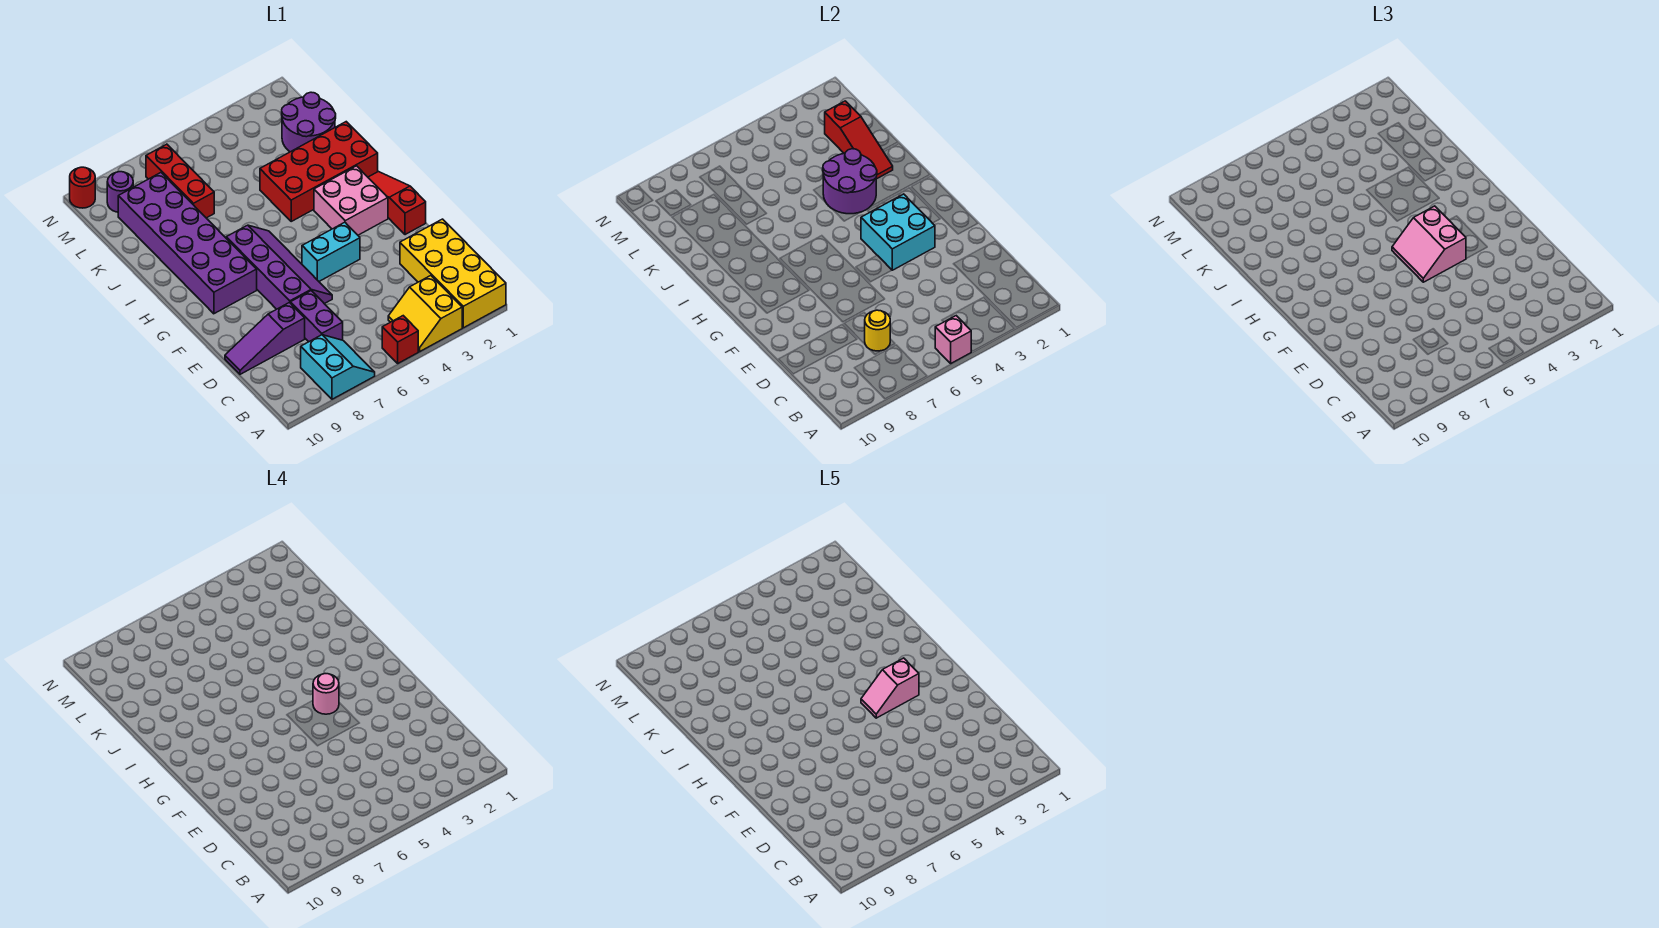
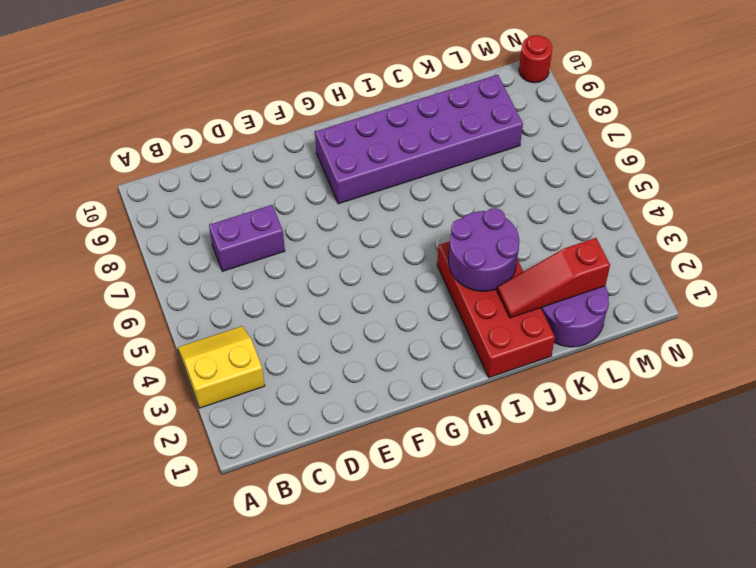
none -> yellow 2x4 brick [400,219,506,328]
none -> red 1x1 brick [382,316,418,363]
none -> cyan 2x2 slope [301,335,375,399]

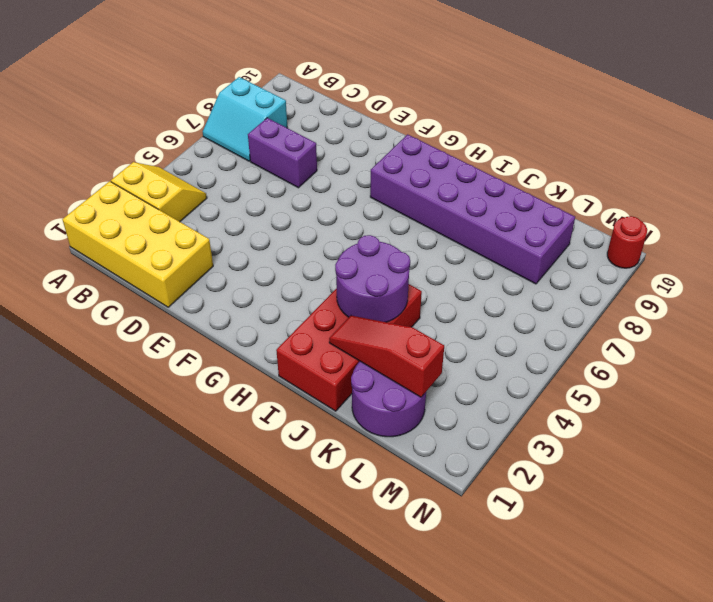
none -> red 1x1 brick [382,316,418,363]
none -> purple 1x3 slope [225,302,305,374]
none -> purple 2x4 slope [226,225,332,309]

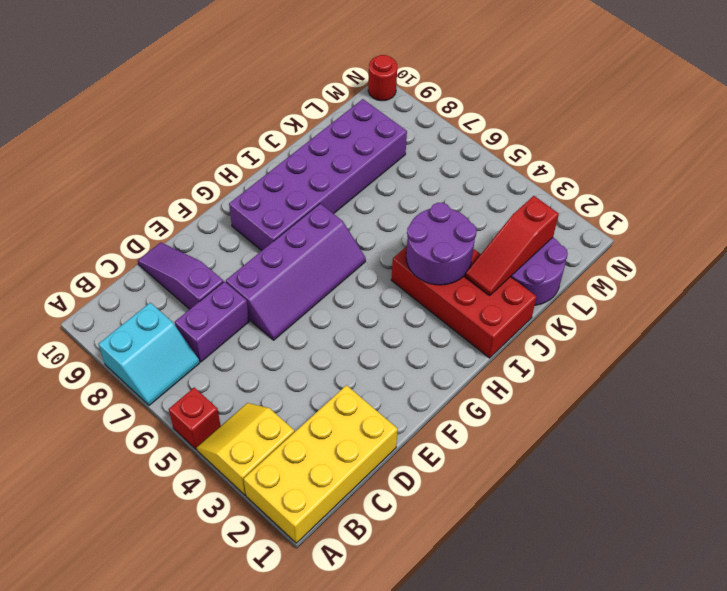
none -> red 1x3 slope [368,172,426,235]
none -> cyan 1x2 brick [302,222,360,281]
none -> pink 2x2 brick [314,166,388,235]

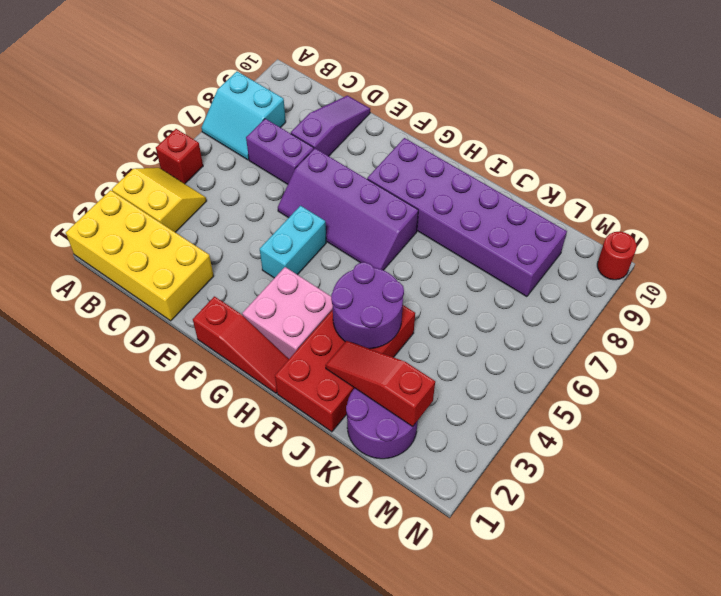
none -> red 1x3 brick [146,144,214,218]
none -> purple 1x1 round brick [107,172,133,212]
none -> pink 1x1 brick [935,316,971,363]

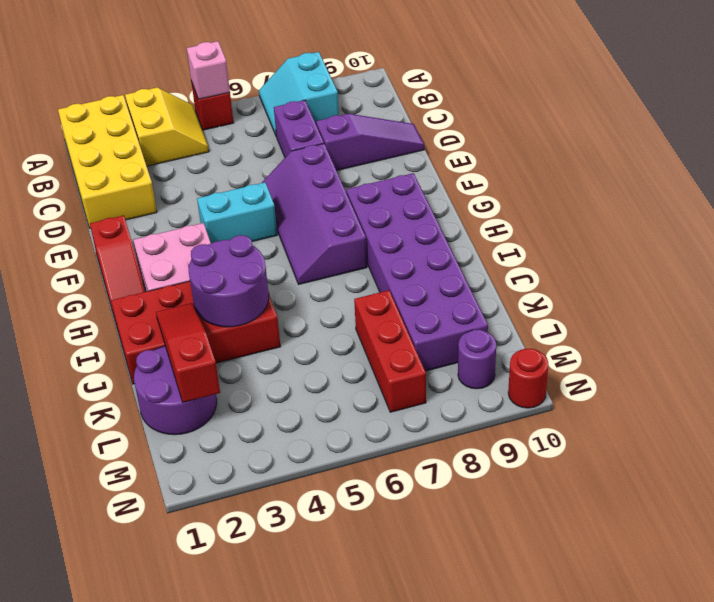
none -> yellow 1x1 round brick [865,310,890,351]
none -> cyan 2x2 brick [861,194,935,270]
none -> pink 2x2 slope [1392,206,1466,282]

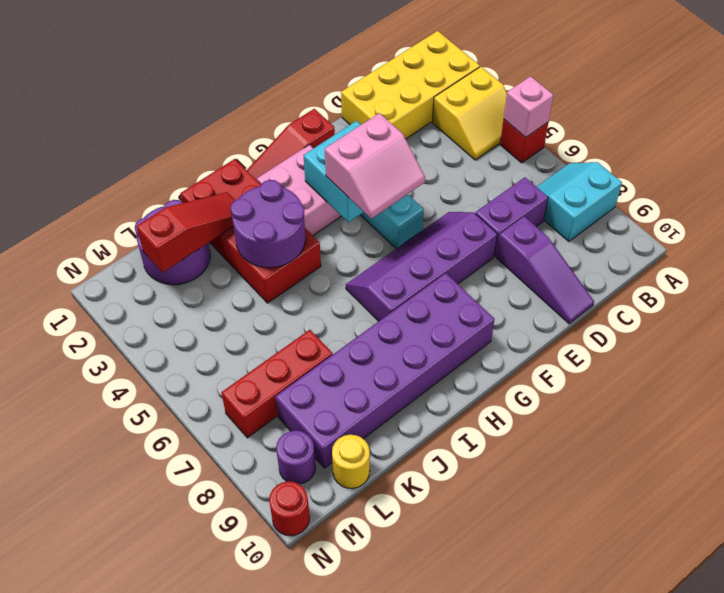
yellow 1x1 round brick [332,435,370,488] -> yellow 1x1 round brick moved to [865,310,890,351]
none -> pink 1x1 round brick [313,674,339,714]
none -> pink 1x2 slope [861,658,919,718]

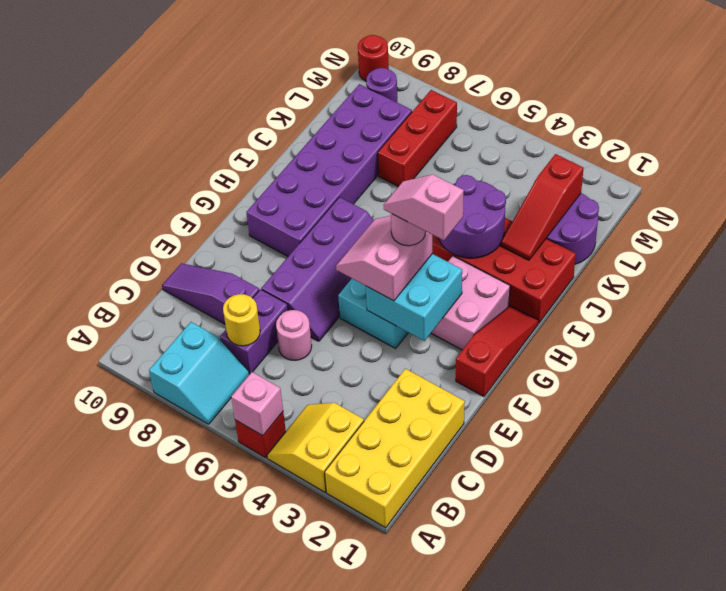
pink 1x1 round brick [276,310,312,361] -> none

